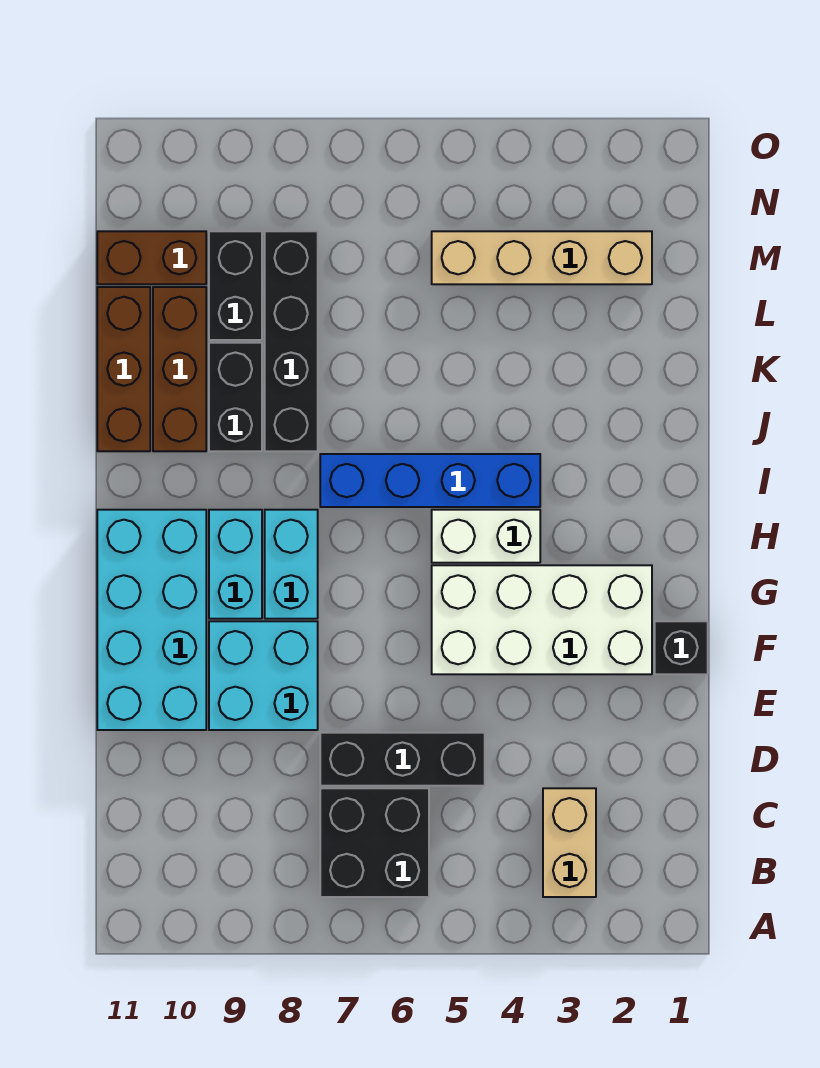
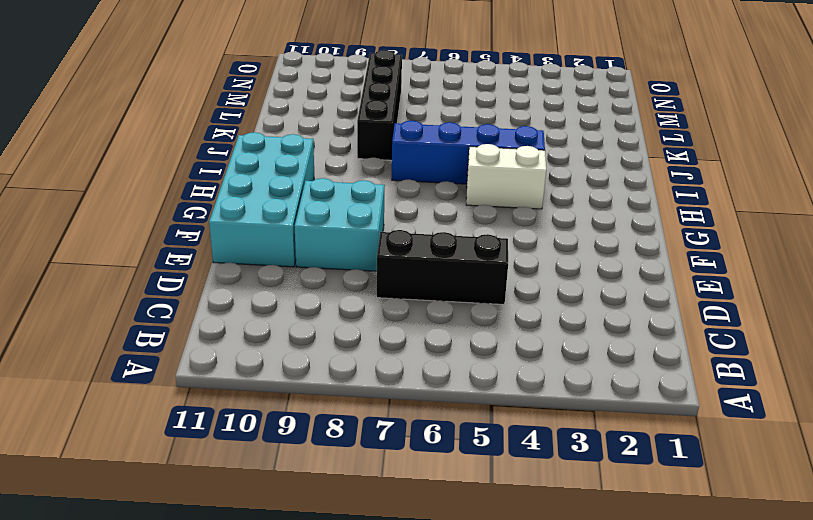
none -> tan 1x2 brick [543,788,596,897]
none -> black 2x2 brick [320,788,429,897]
none -> black 1x1 brick [655,621,708,674]

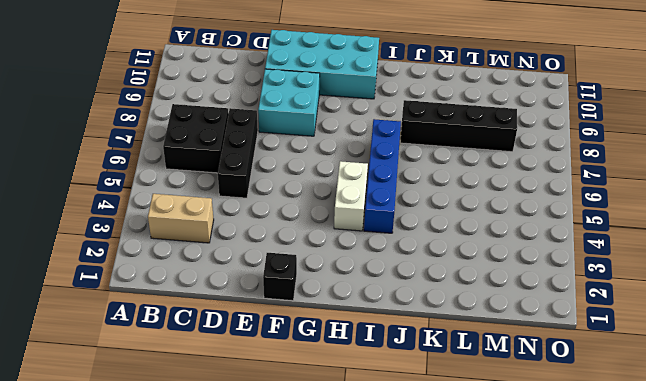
none -> white 2x4 brick [432,565,652,674]
none -> cyan 1x2 brick [265,510,318,619]
none -> cyan 1x2 brick [209,510,262,619]

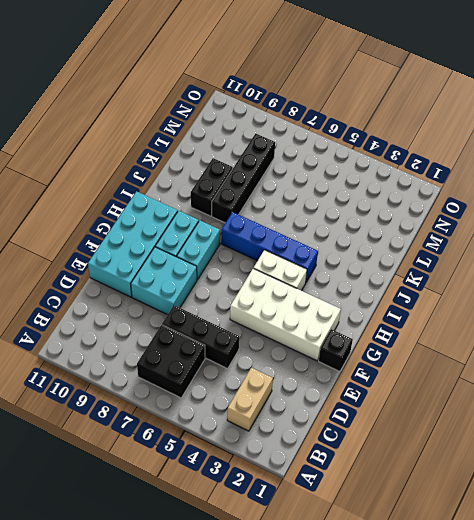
none -> brown 1x3 brick [153,287,206,451]
none -> brown 1x3 brick [97,287,150,451]
none -> black 1x2 brick [209,231,262,340]

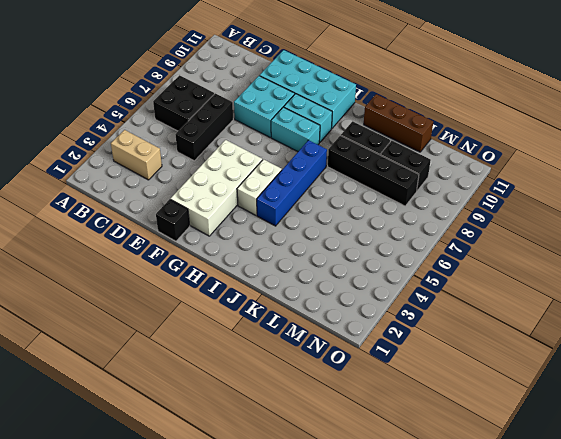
none -> brown 1x3 brick [153,287,206,451]
none -> tan 1x4 brick [432,231,652,284]
none -> brown 1x2 brick [97,231,206,284]

